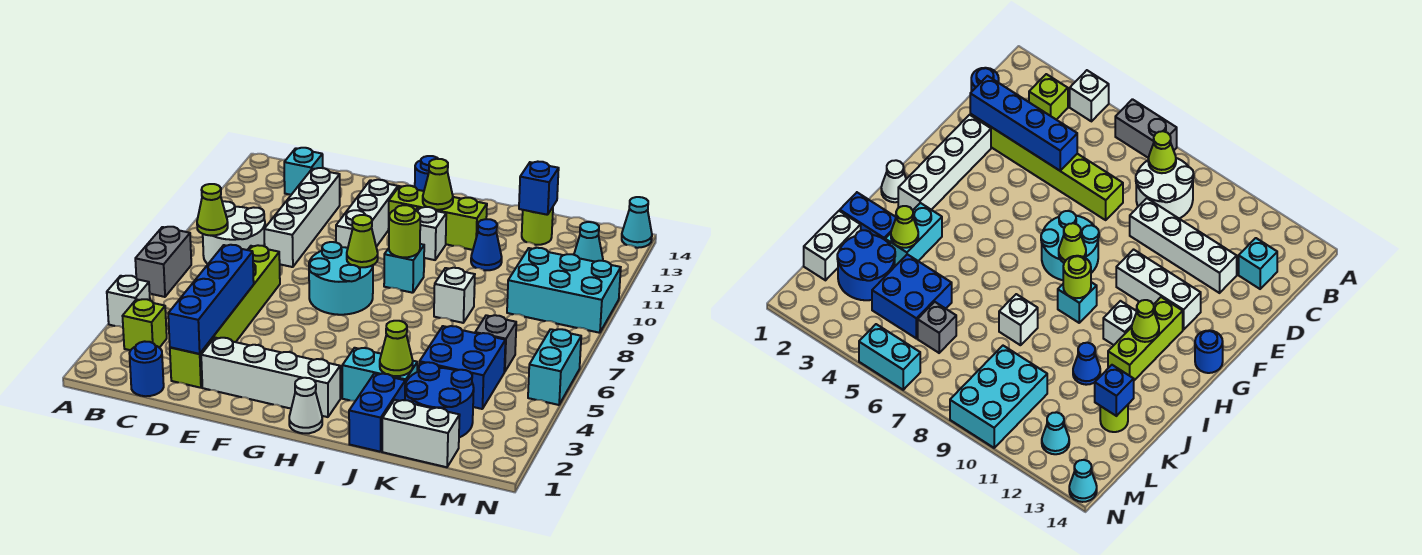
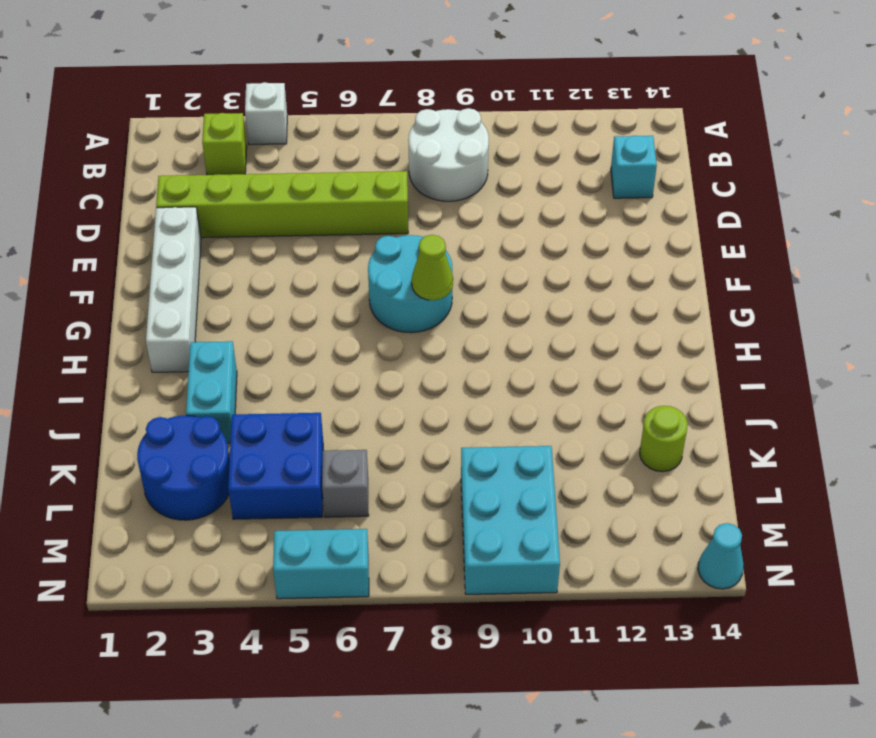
none -> grey 1x2 brick [135,227,191,297]
none -> blue 1x1 round brick [129,341,164,396]
none -> white 1x4 brick [264,168,340,267]
none -> white 1x3 brick [336,180,398,248]

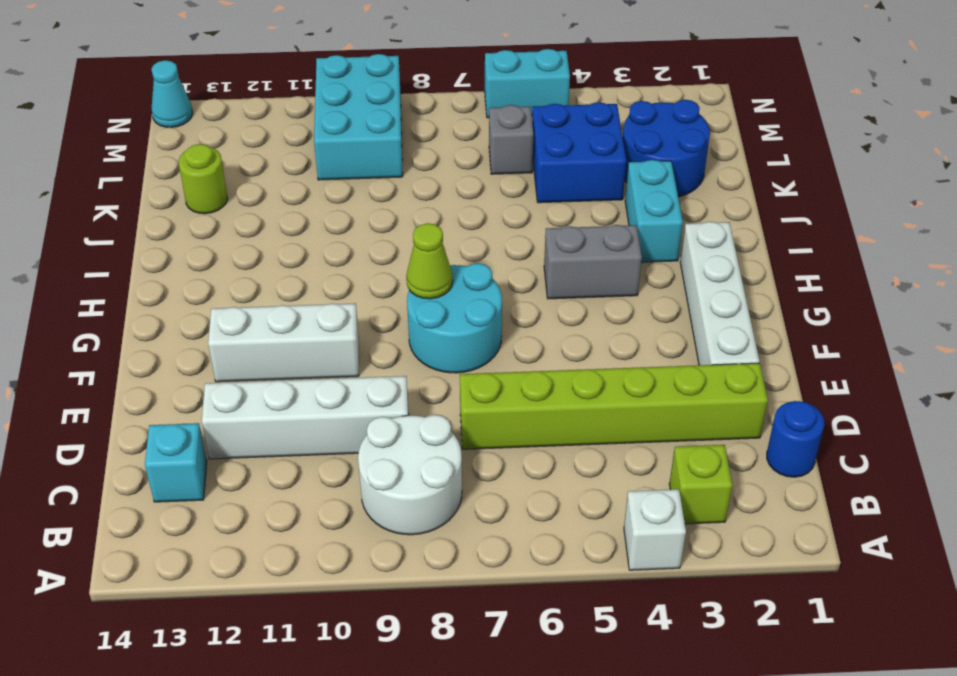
grey 1x2 brick [544,225,642,299] -> grey 1x2 brick moved to [135,227,191,297]
none -> lime 1x3 brick [388,185,487,250]
none -> blue 1x1 round brick [415,156,438,191]
none -> white 1x1 cone [289,378,322,433]
none -> cyan 1x1 brick [384,244,424,293]

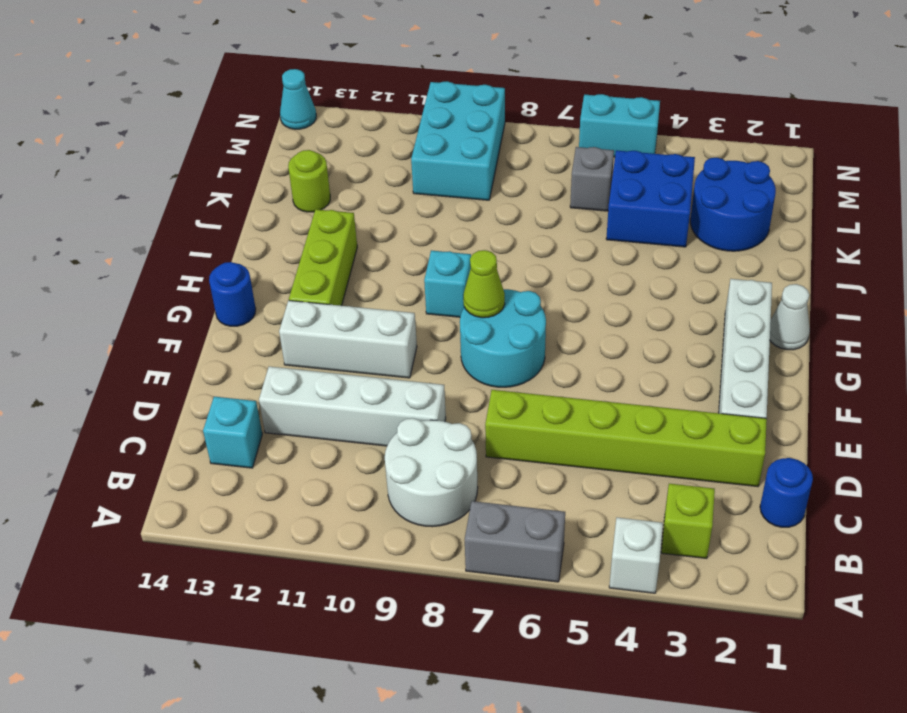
none -> white 1x1 brick [416,207,446,260]
none -> cyan 1x2 brick [342,348,417,401]
none -> blue 1x2 brick [349,373,405,452]
none -> white 1x1 brick [434,268,475,323]

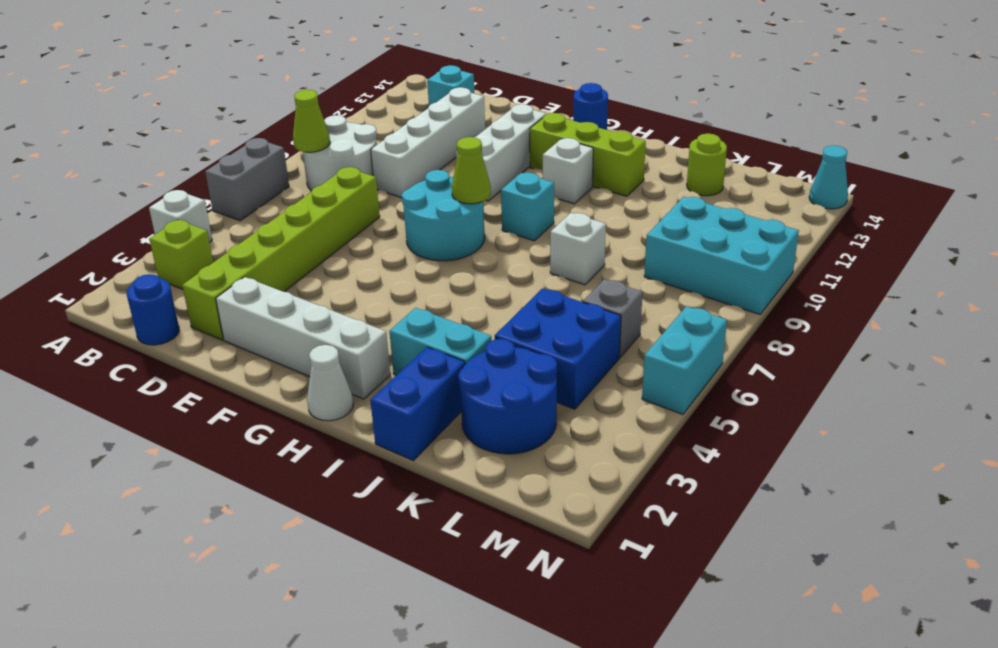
none -> blue 1x1 cone [471,219,502,270]
none -> white 1x2 brick [382,400,460,467]
none -> cyan 1x1 cone [574,222,603,262]
none -> blue 1x4 brick [168,245,254,354]

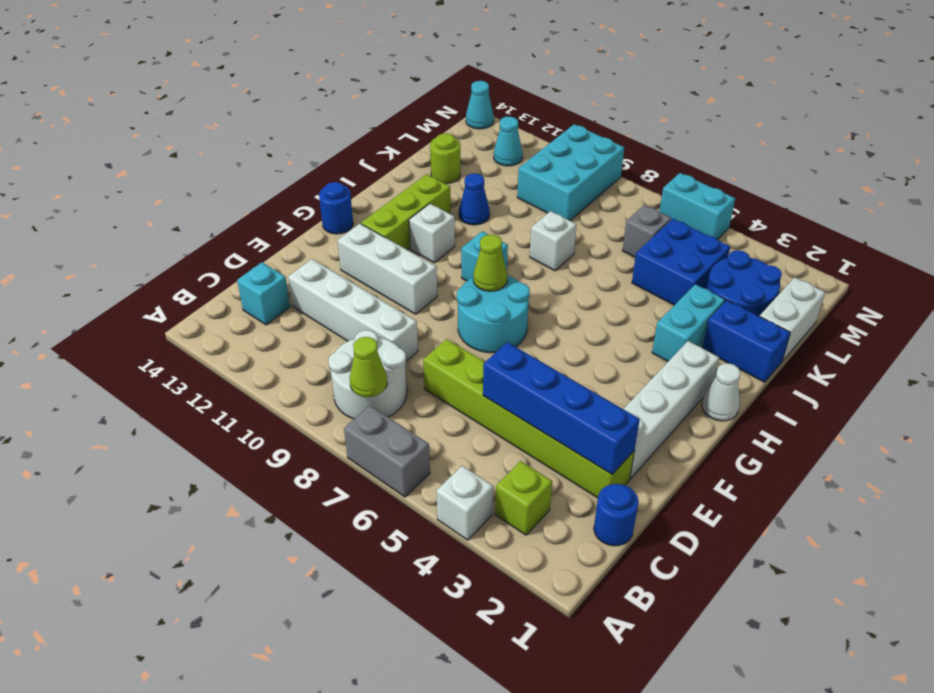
none -> lime 1x1 round brick [389,205,420,257]
none -> lime 1x1 cone [423,159,453,210]
none -> lime 1x1 cone [380,321,413,376]
none -> blue 1x1 brick [519,162,559,215]

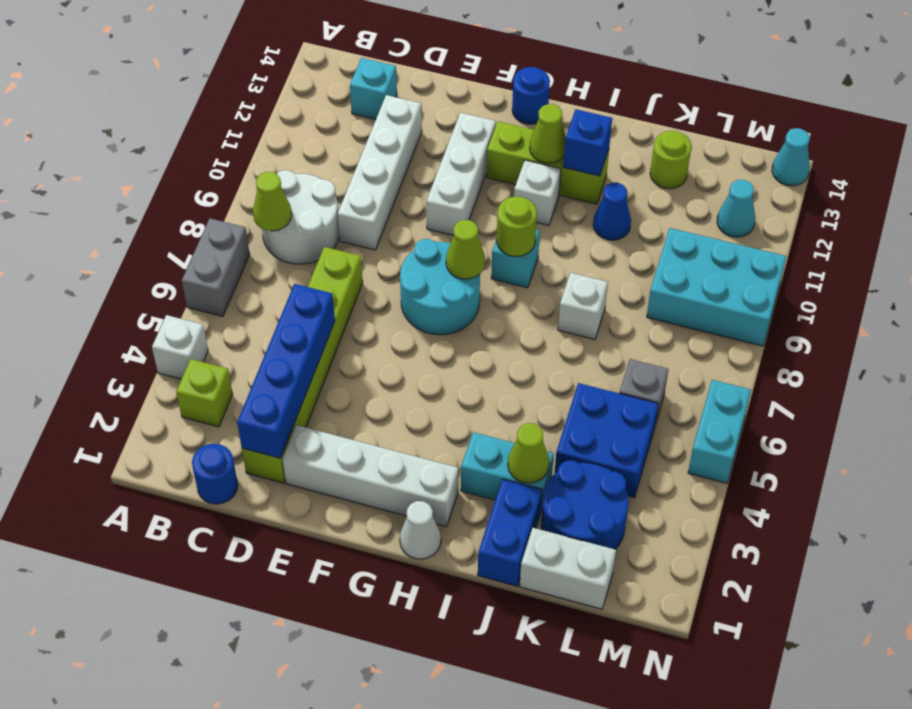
blue 1x1 brick [563,109,612,176] -> blue 1x1 brick moved to [519,162,559,215]

